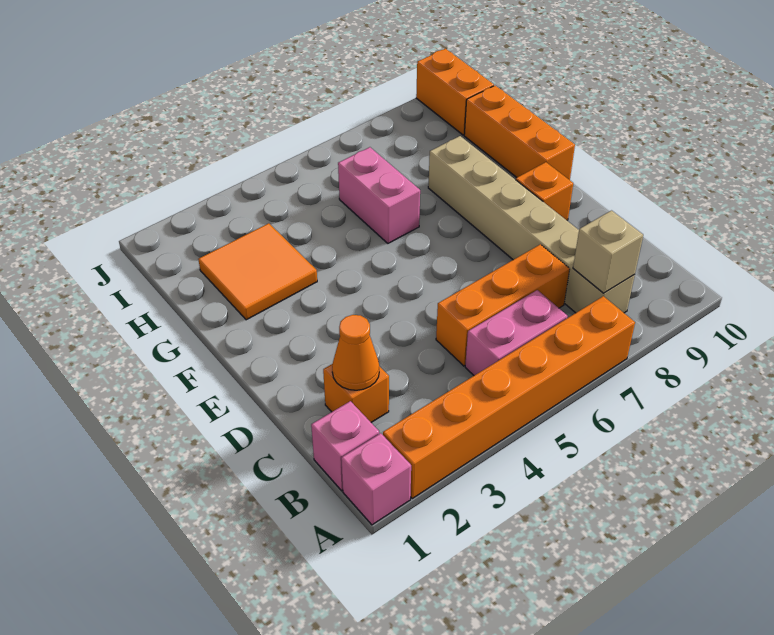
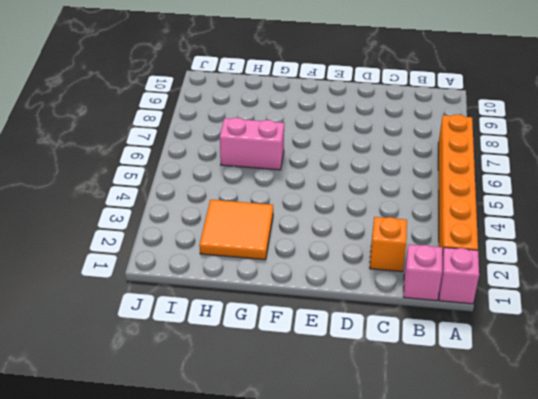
none -> pink 1x2 brick [465,290,568,375]
none -> tan 1x6 brick [428,136,635,313]
none -> orange 1x3 brick [436,244,570,366]

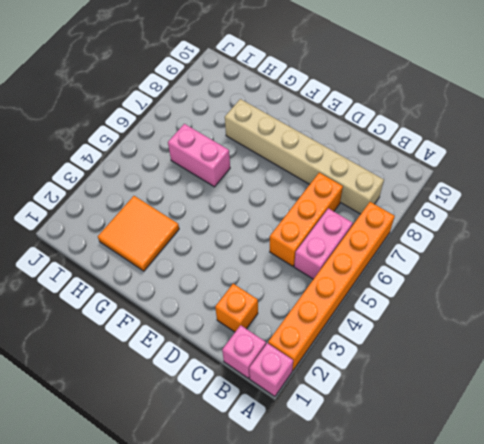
none -> orange 1x1 brick [516,162,573,220]
none -> orange 1x3 brick [464,86,575,180]
none -> orange 1x2 brick [416,49,494,135]

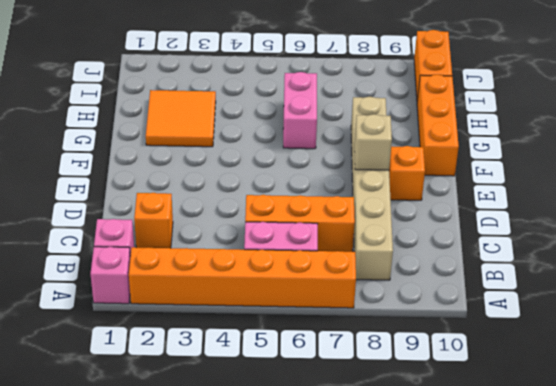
tan 1x1 brick [354,114,392,170] -> tan 1x1 brick moved to [573,211,643,293]
none -> orange 1x1 cone [332,315,379,390]

